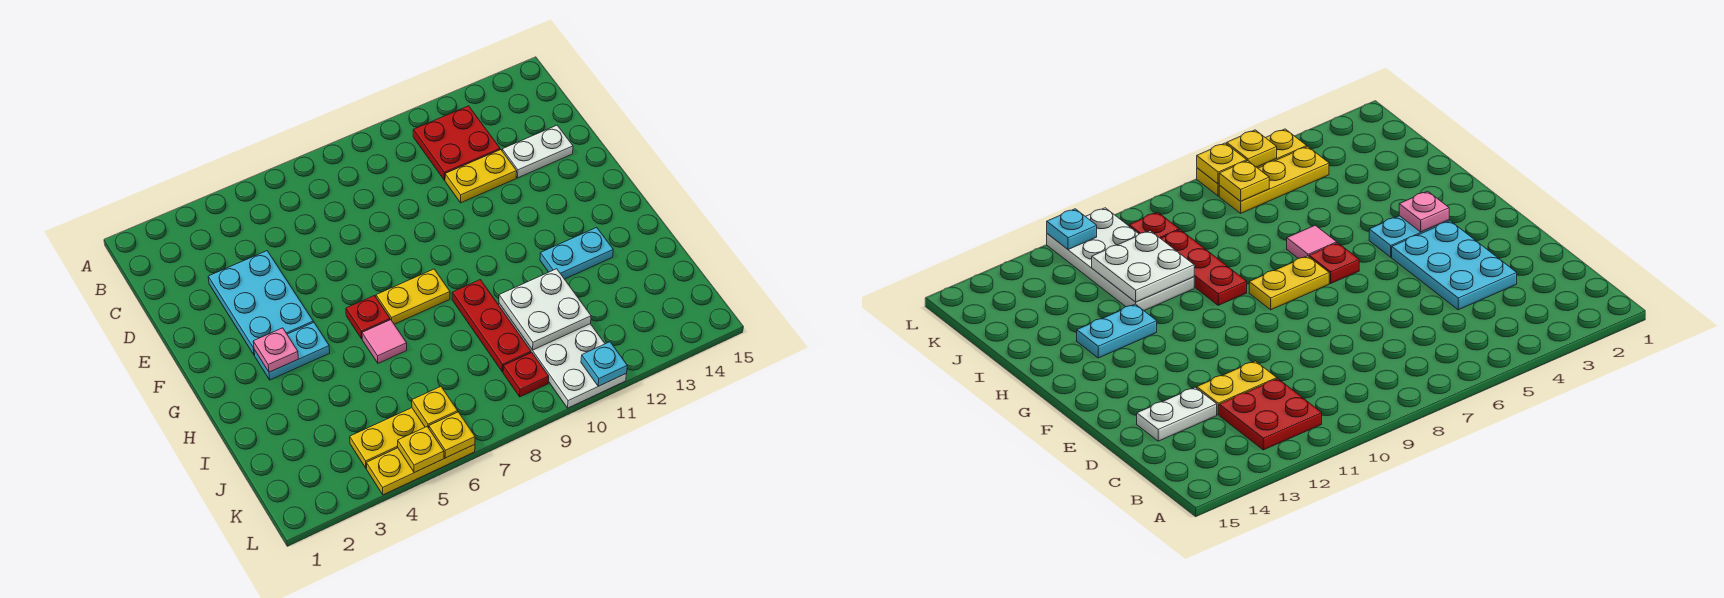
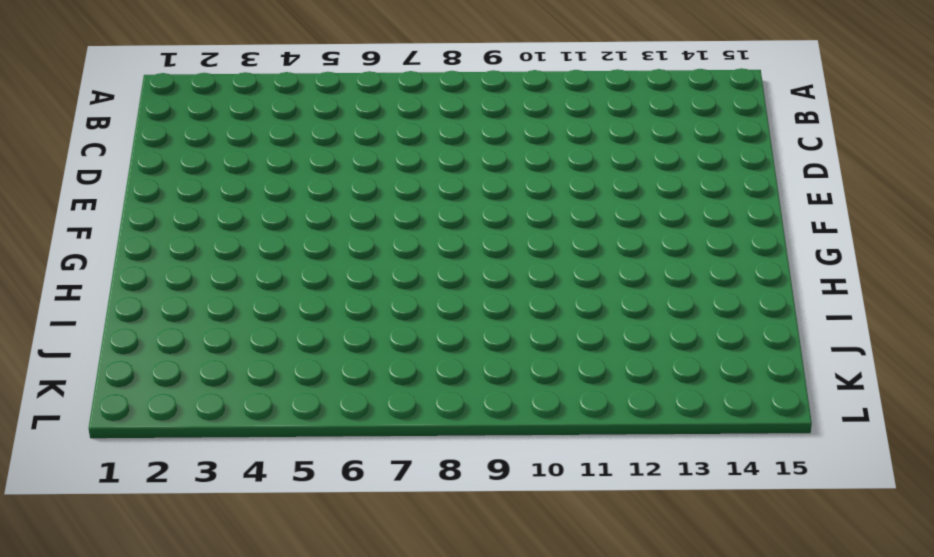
none -> red 2x2 plate [413,106,500,180]
none -> cyan 2x3 plate [208,251,313,355]
none -> yellow 1x2 plate [445,150,517,203]

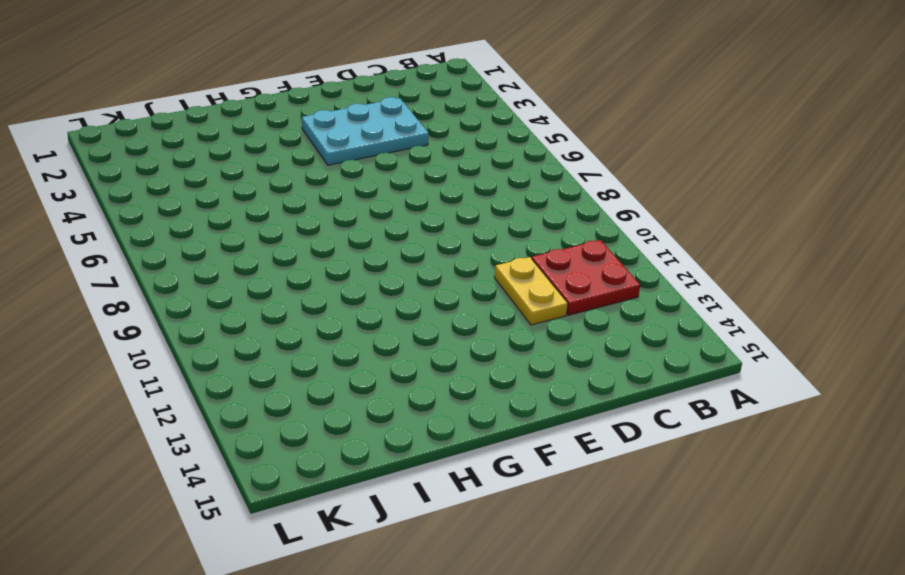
none -> white 1x2 plate [502,125,573,178]
none -> cyan 1x2 plate [254,322,330,380]
none -> red 1x1 plate [346,296,390,339]

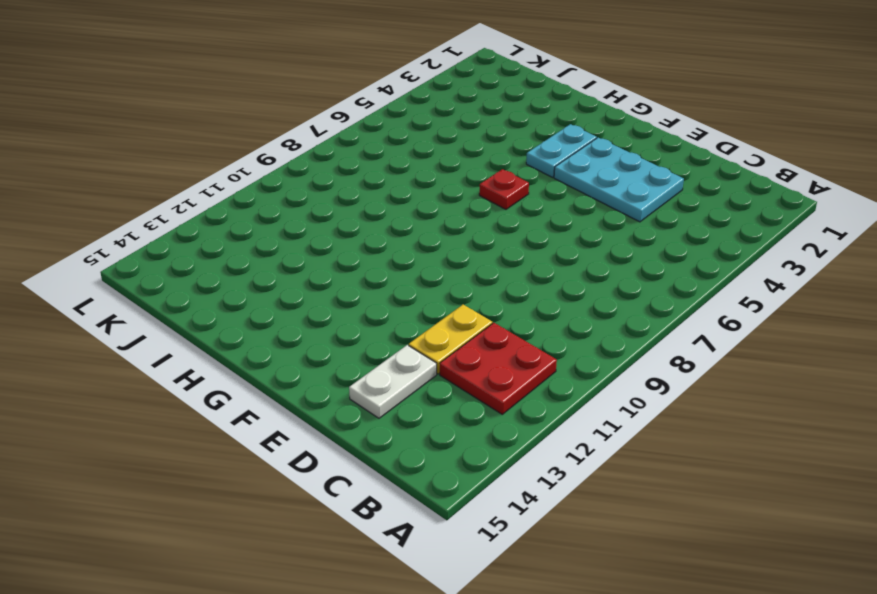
none -> yellow 1x2 plate [376,269,450,324]
none -> pink 1x1 tile [362,320,407,363]
none -> red 1x3 plate [452,280,531,372]

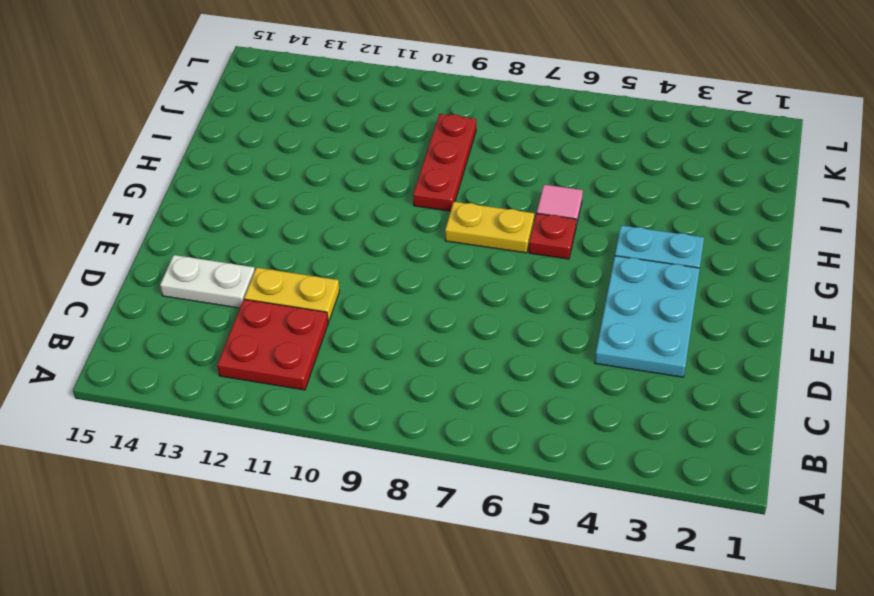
none -> cyan 1x2 plate [540,227,613,279]
none -> white 2x4 plate [499,304,627,408]
none -> yellow 1x3 plate [350,408,425,468]

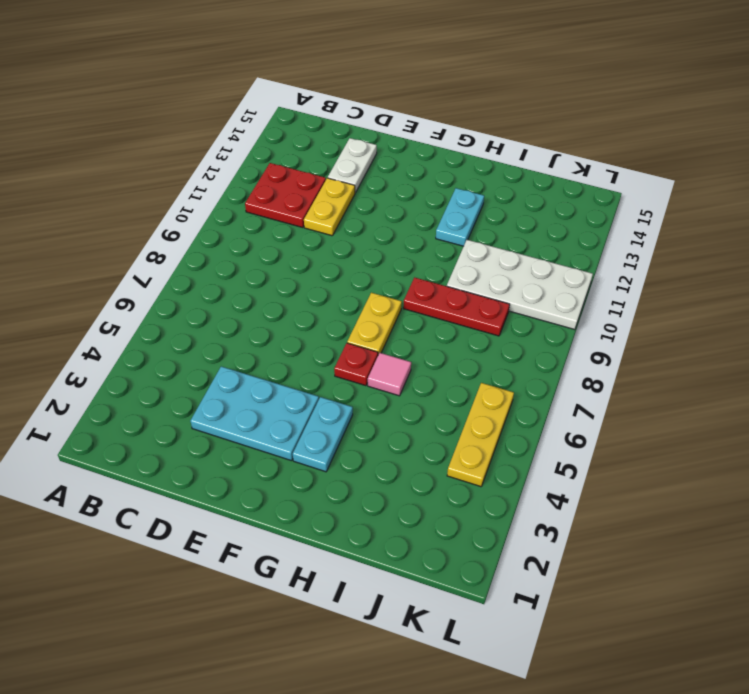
none -> red 1x1 plate [503,353,549,397]
none -> yellow 1x3 plate [366,444,475,495]
none -> pink 1x1 plate [253,328,298,372]

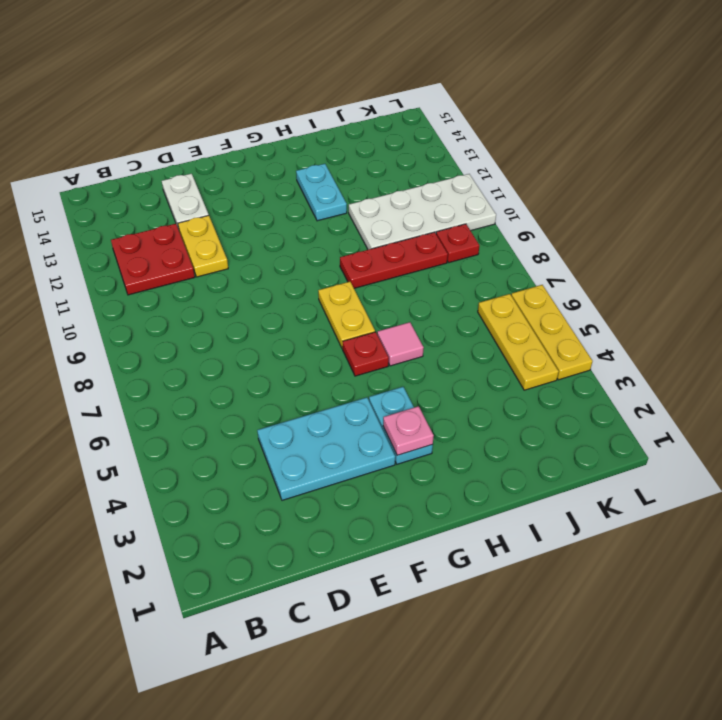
none -> white 2x2 plate [499,269,591,350]
none -> yellow 1x1 plate [412,387,458,428]
none -> yellow 1x1 plate [398,427,444,473]

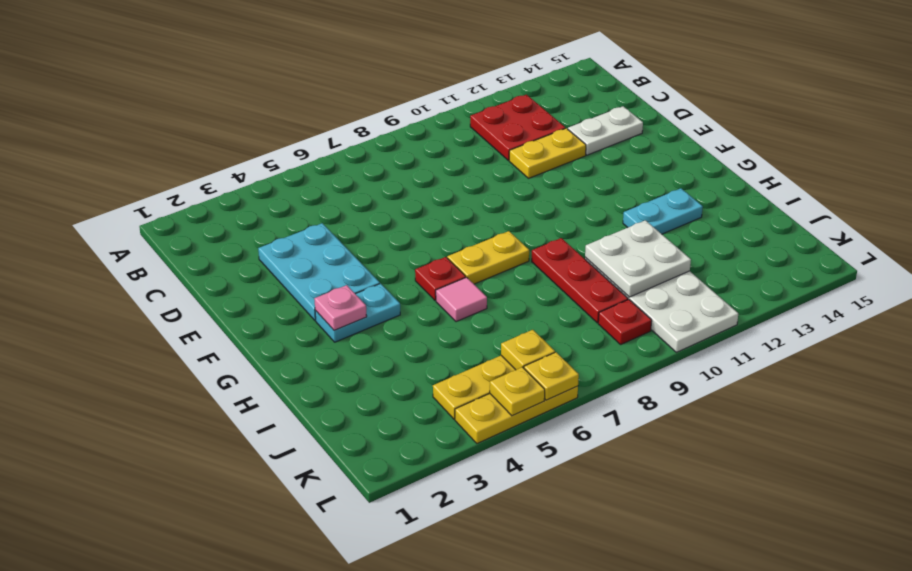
none -> cyan 1x1 plate [581,342,627,386]

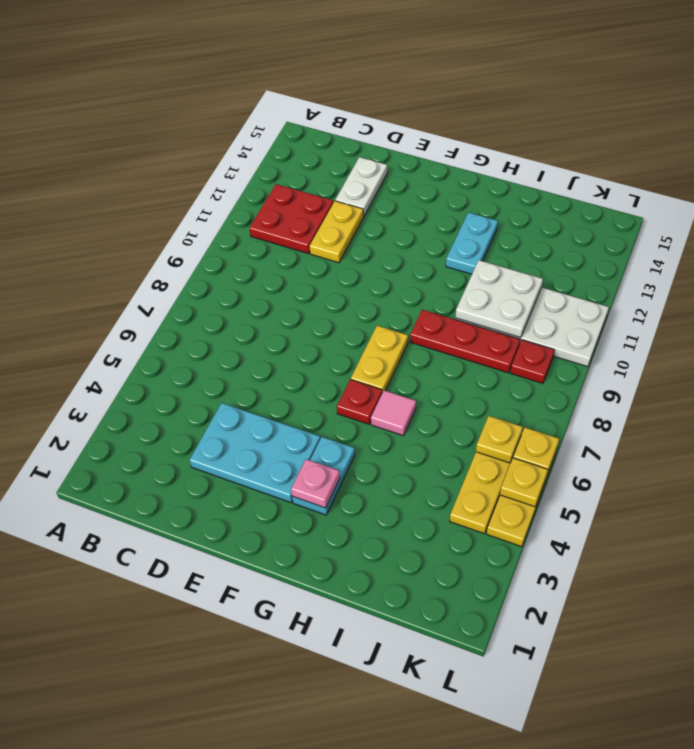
none -> cyan 1x1 plate [581,342,627,386]

